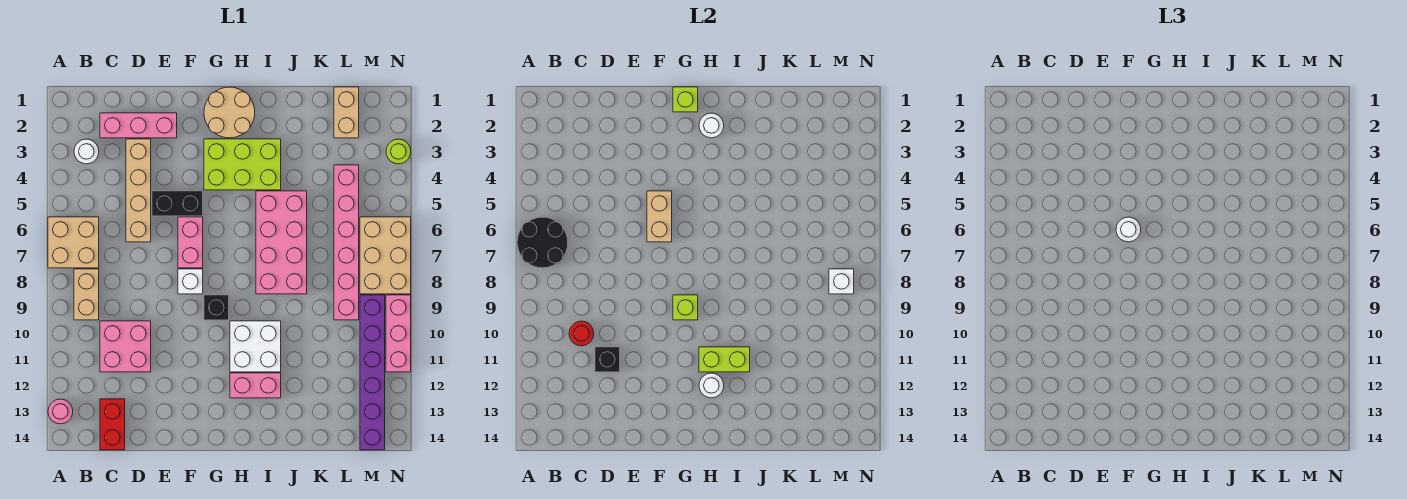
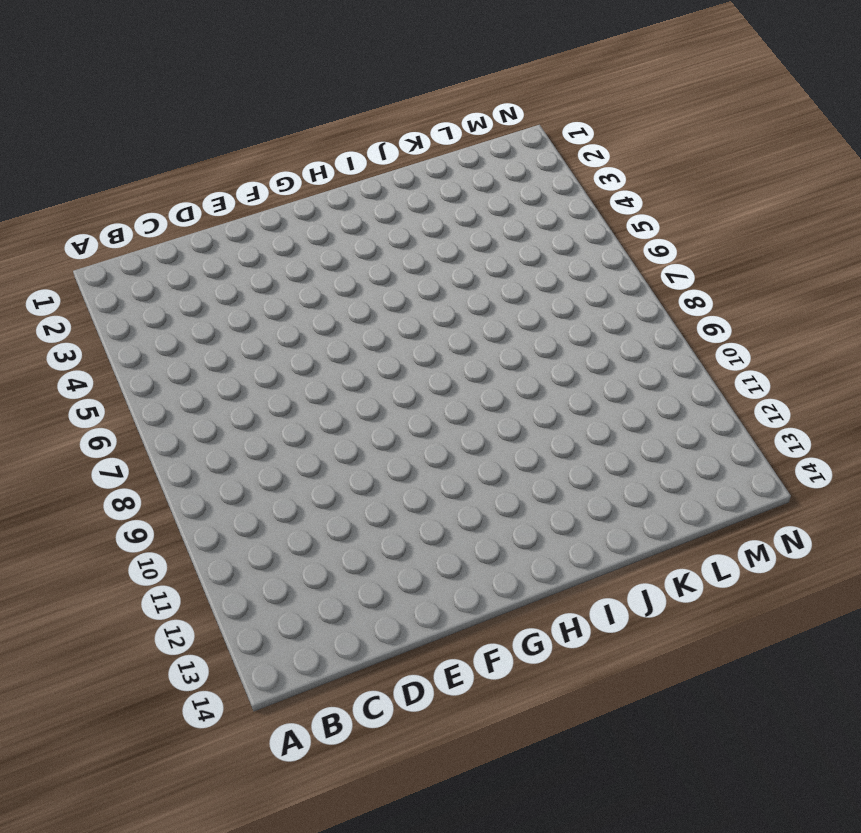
none -> tan 2x2 brick [48,217,99,268]
none -> pink 1x1 round brick [48,399,73,424]
none -> white 1x1 round brick [74,139,99,164]
none -> tan 1x2 brick [74,269,99,320]

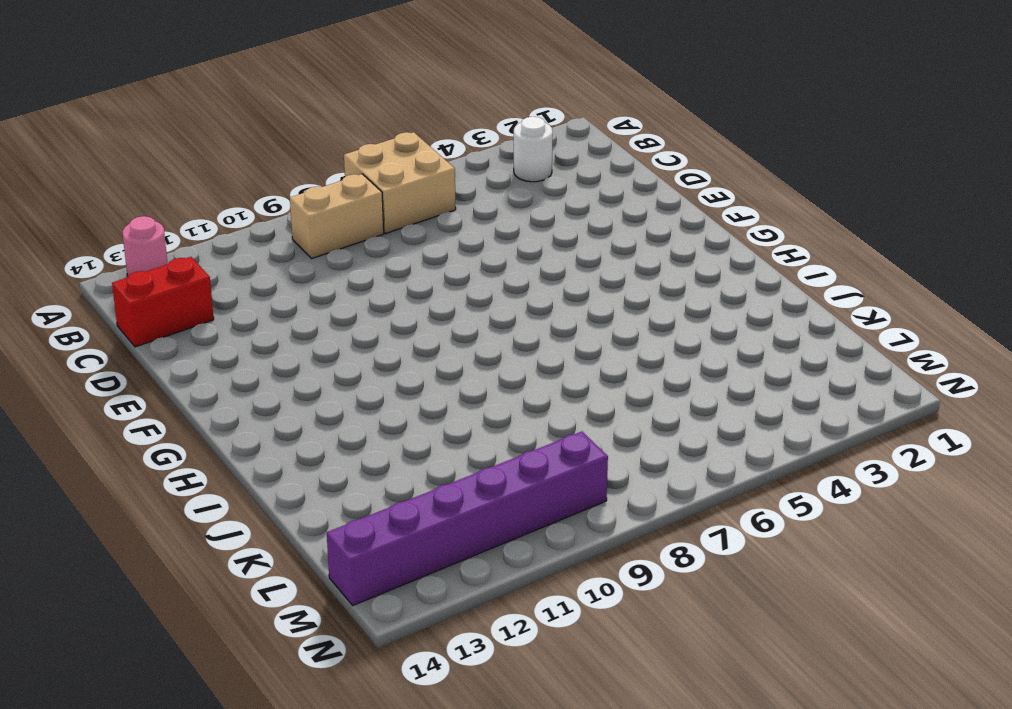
none -> pink 1x3 brick [100,113,177,138]
none -> pink 2x2 brick [100,321,151,372]
none -> tan 1x4 brick [126,139,151,242]
none -> black 1x2 brick [152,191,203,216]

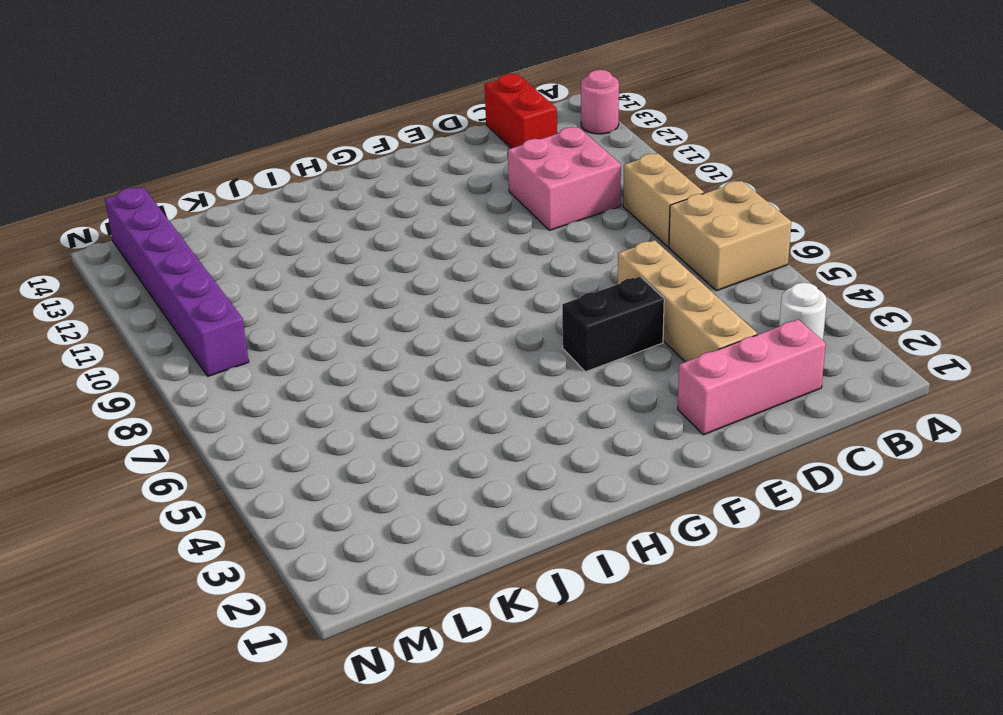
none -> pink 1x2 brick [178,217,203,268]
none -> white 1x1 brick [178,269,203,294]
none -> tan 2x2 round brick [204,87,255,138]
none -> lime 2x3 brick [204,139,281,190]

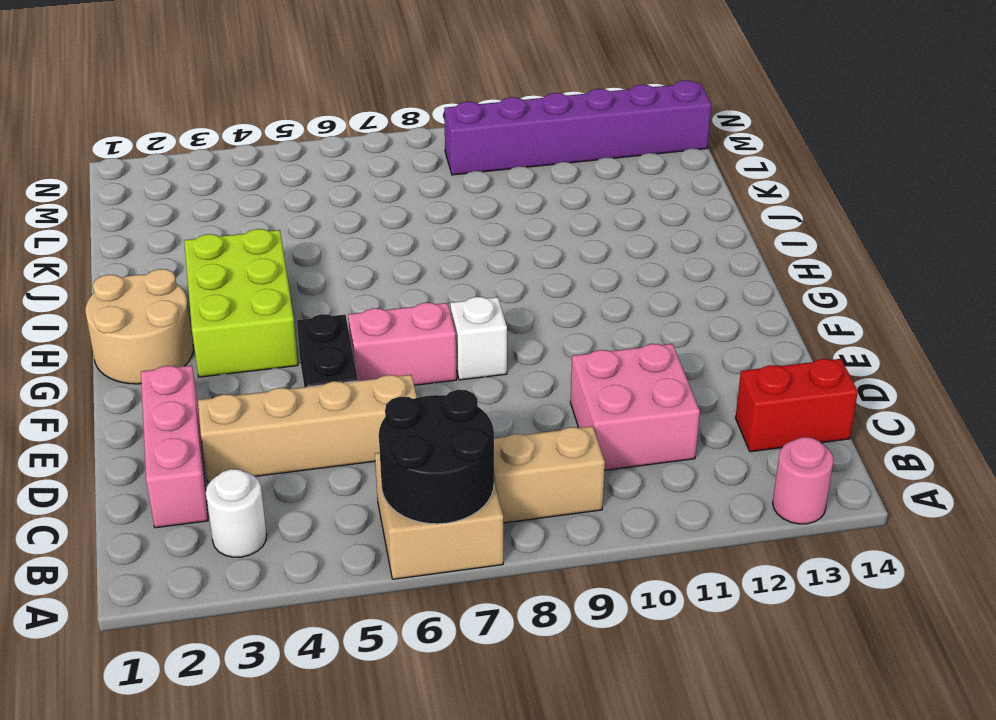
none -> black 1x1 brick [204,295,229,320]
none -> white 2x2 brick [230,321,281,372]
none -> pink 1x2 brick [230,373,281,398]
none -> pink 2x4 brick [256,191,307,294]

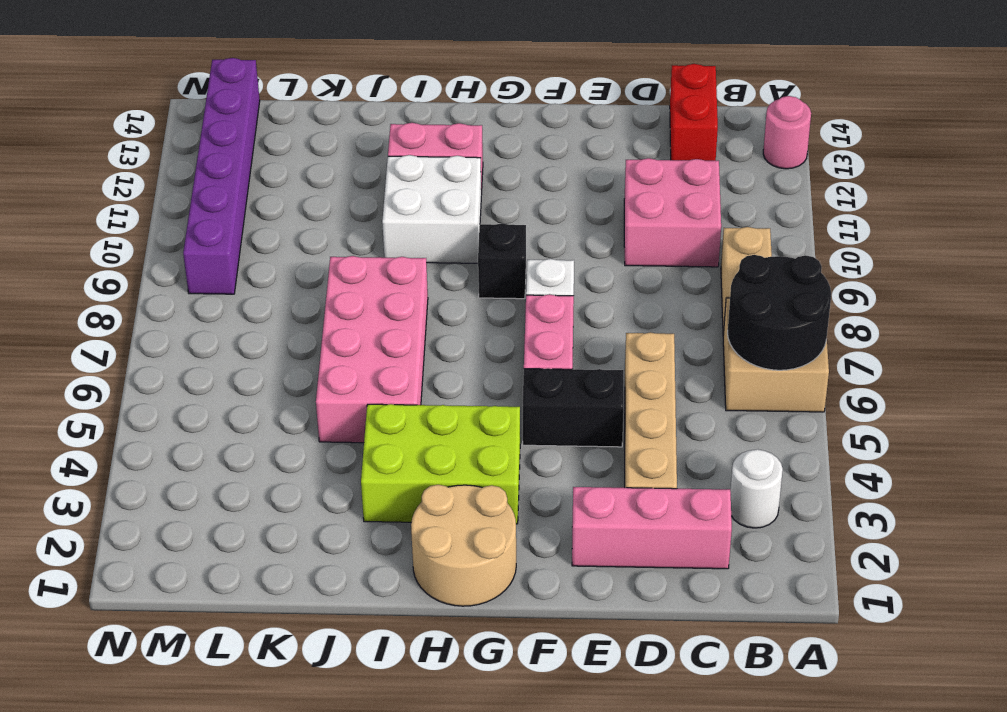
none -> tan 1x2 brick [334,87,359,138]
none -> pink 1x6 brick [334,165,359,320]
none -> tan 2x3 brick [360,217,411,294]
none -> lime 1x1 round brick [386,139,411,164]

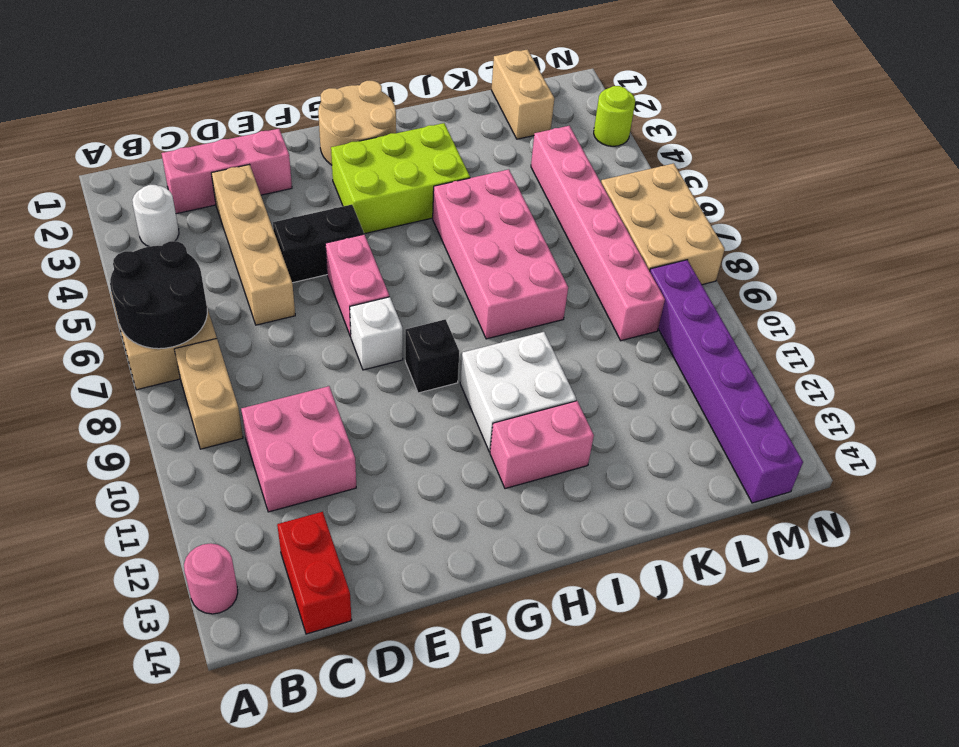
none -> pink 1x3 brick [386,295,411,372]
none -> red 1x1 round brick [569,321,594,346]
none -> black 1x1 brick [595,347,620,372]
none -> tan 1x2 brick [647,191,672,242]

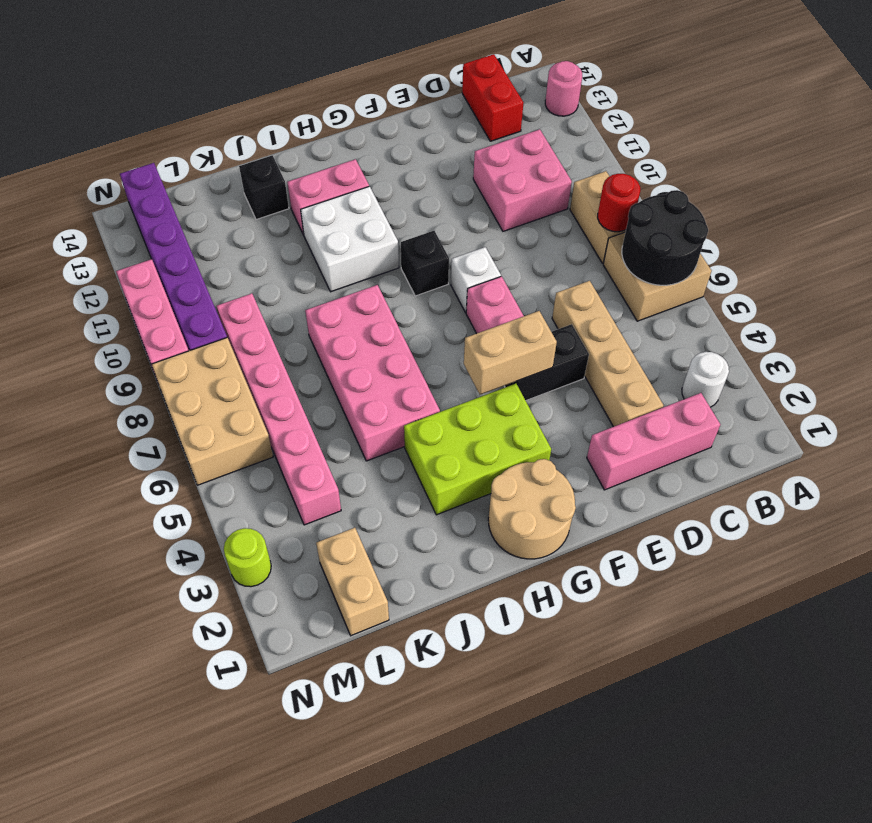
red 1x1 round brick [598,174,640,232] -> red 1x1 round brick moved to [569,321,594,346]
tan 1x2 brick [464,311,557,395] -> tan 1x2 brick turned to [647,191,672,242]
black 1x1 brick [239,155,289,220] -> black 1x1 brick moved to [595,347,620,372]
none -> lime 1x1 brick [673,87,698,112]
none -> lime 1x1 brick [673,295,698,320]
none -> white 1x1 round brick [699,113,724,138]
none -> lime 1x2 brick [699,347,750,372]

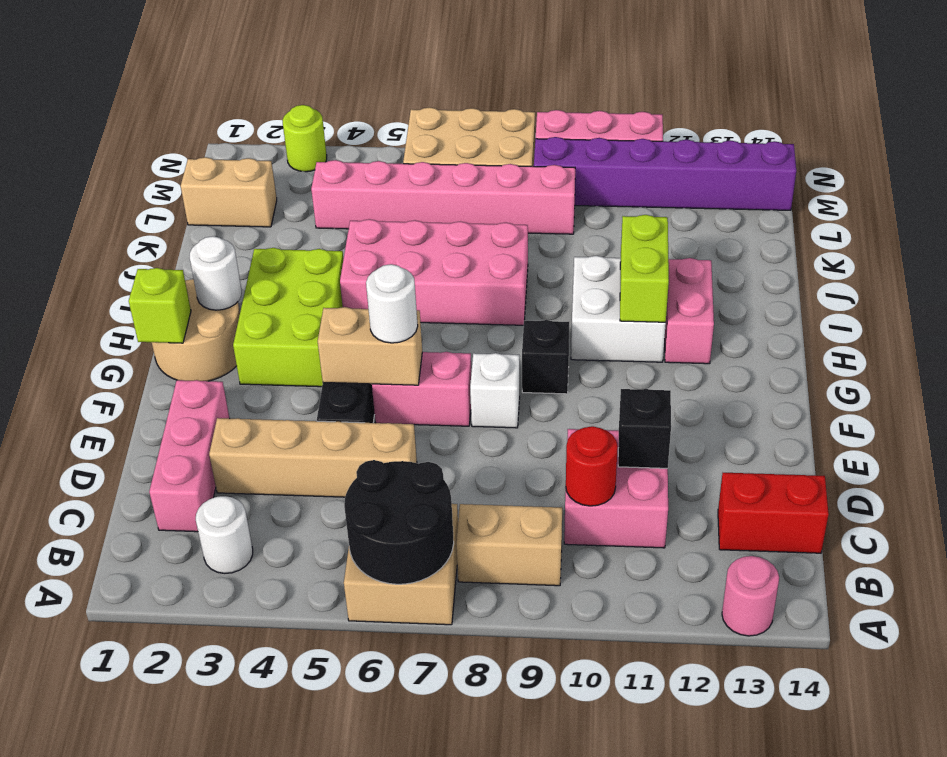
none -> lime 1x1 brick [673,295,698,320]
none -> white 1x1 round brick [699,373,724,398]
none -> white 1x1 brick [829,269,854,294]

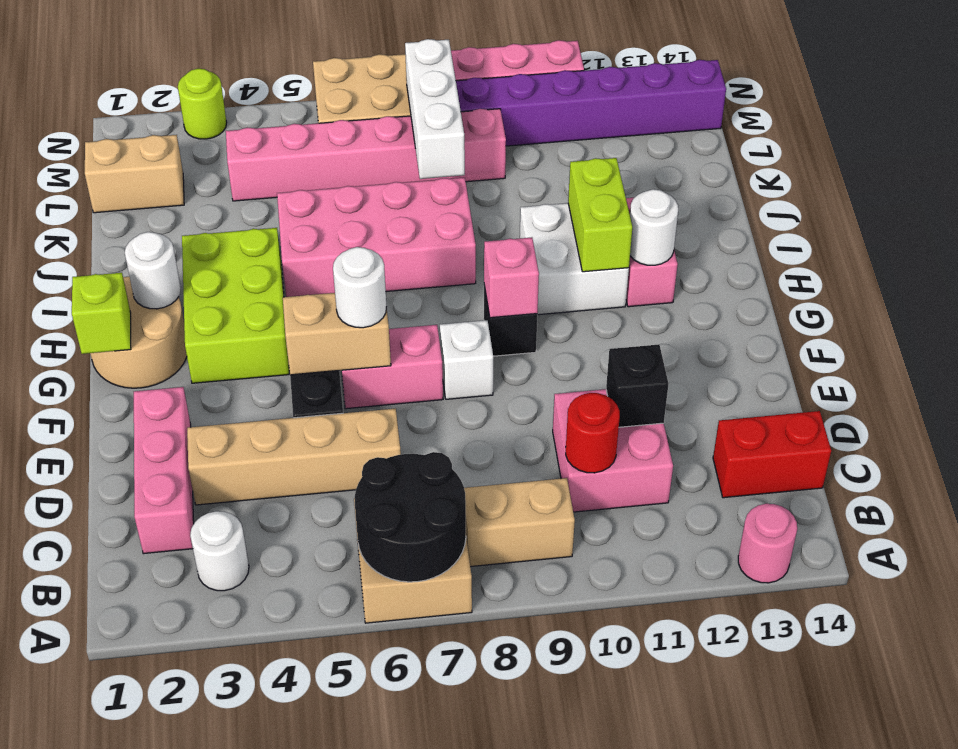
pink 1x1 brick [484,237,539,318] -> lime 1x1 brick [673,295,698,320]
white 1x3 brick [405,39,465,179] -> white 1x1 brick [829,269,854,294]

